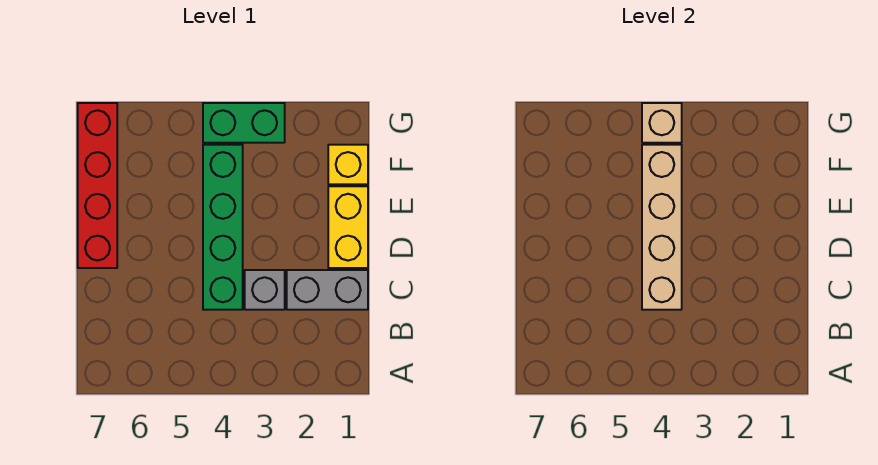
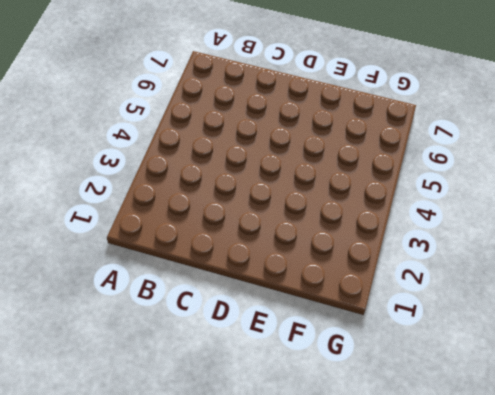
none -> grey 1x2 brick [287,270,368,310]
none -> grey 1x1 brick [245,270,285,310]

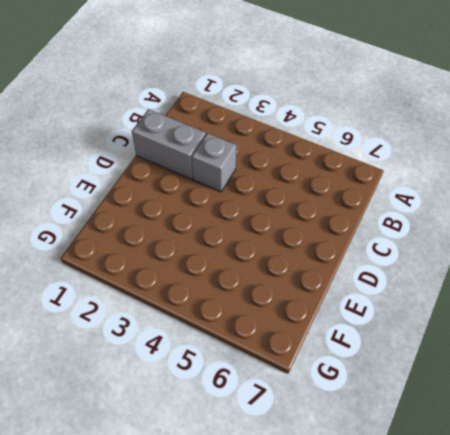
none -> green 1x4 brick [203,145,243,310]
none -> yellow 1x2 brick [328,186,368,268]

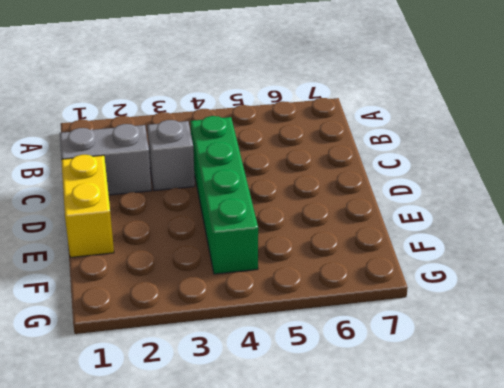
none -> red 1x4 brick [78,103,117,268]
none -> yellow 1x1 brick [328,145,368,184]

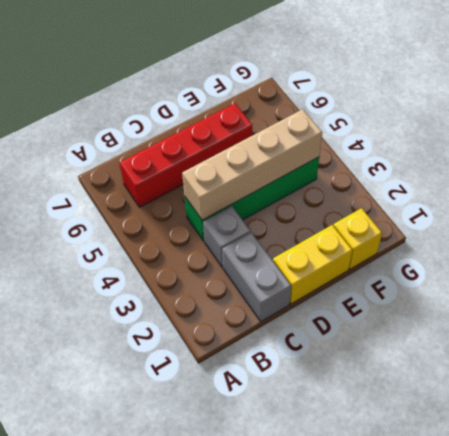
red 1x4 brick [119,103,252,207] -> red 1x4 brick moved to [78,103,117,268]
none -> green 1x2 brick [203,103,285,143]
none -> tan 1x1 brick [642,103,682,143]

